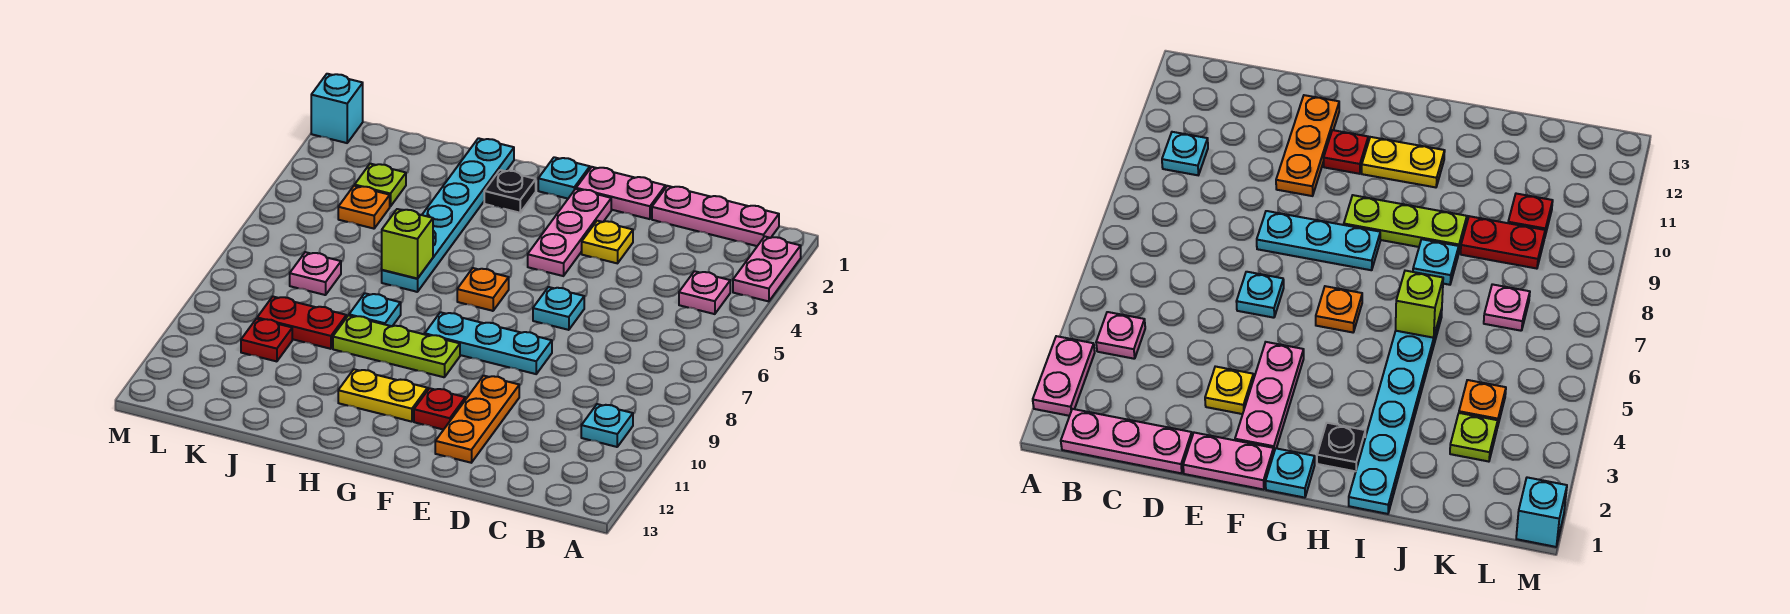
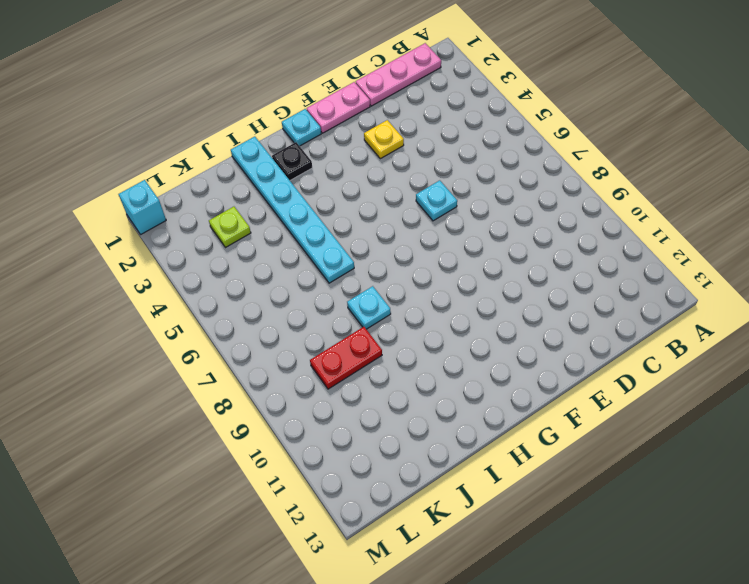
none -> pink 1x2 plate [733,237,801,301]
none -> pink 1x1 plate [679,271,730,314]
none -> cyan 1x1 plate [581,404,633,447]

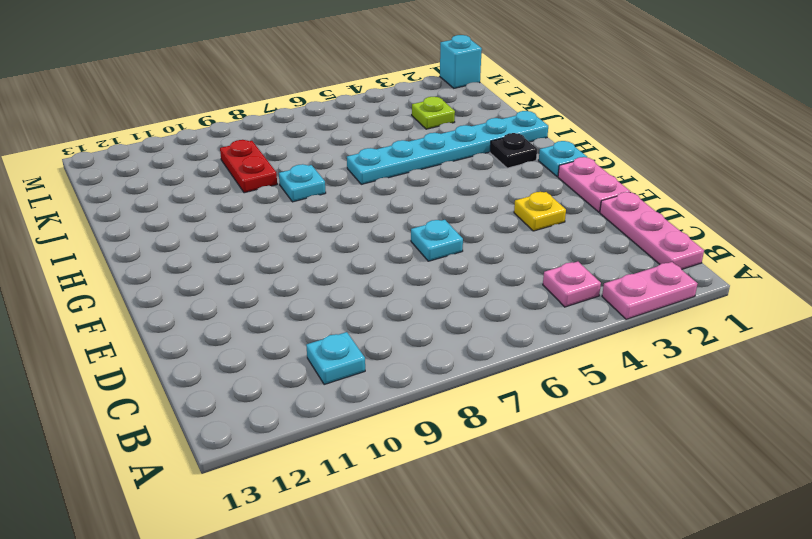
none -> cyan 1x3 plate [425,312,552,374]
none -> orange 1x3 plate [435,376,519,463]
none -> pink 1x3 plate [528,189,611,276]

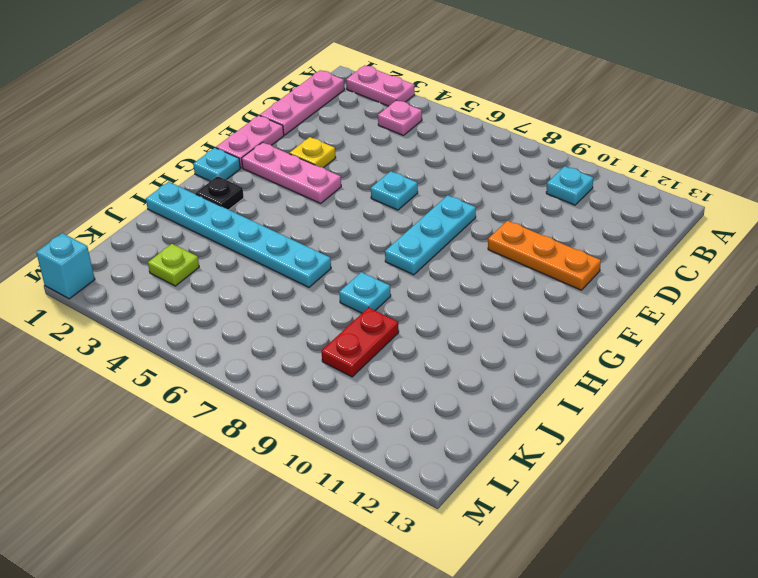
none -> red 1x1 plate [414,388,465,430]
none -> orange 1x1 plate [457,268,509,311]
none -> lime 1x3 plate [333,316,460,377]

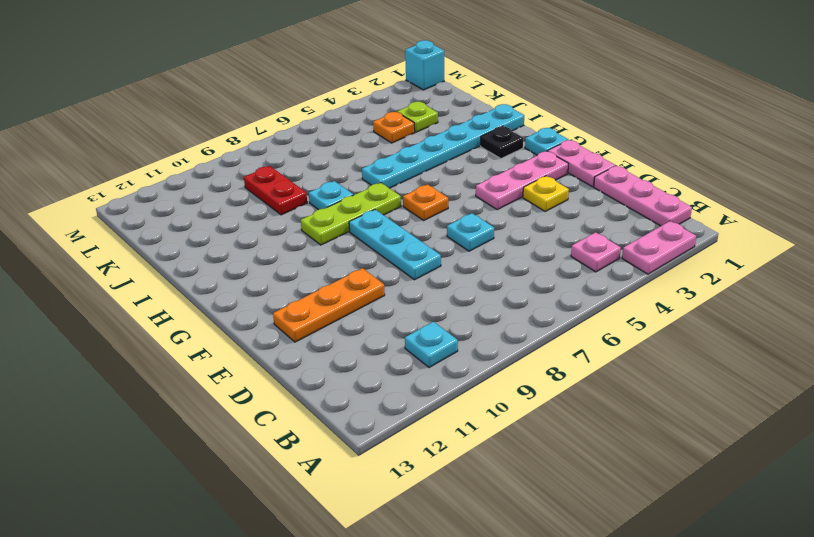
lime 1x3 plate [301,183,401,245] -> lime 1x3 plate turned to [333,316,460,377]
none -> red 1x1 plate [414,388,465,430]
none -> yellow 1x2 plate [338,369,428,422]
none -> pink 1x1 plate [290,252,341,295]

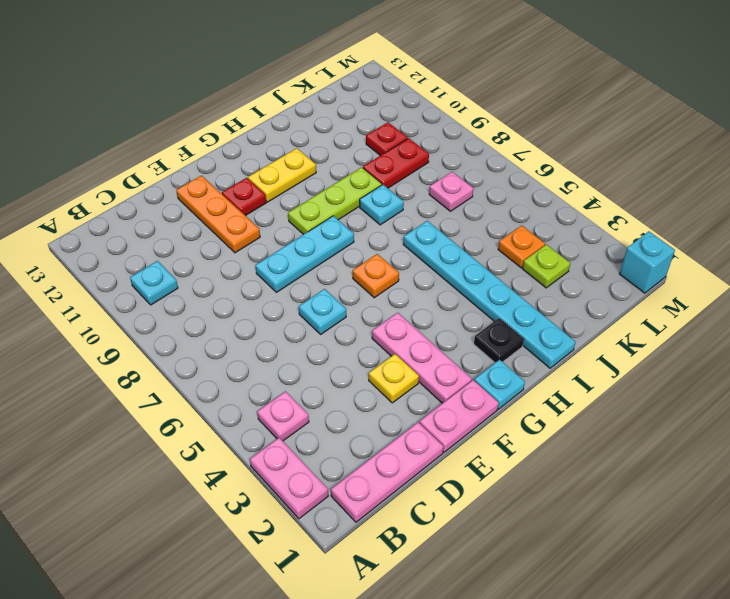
none -> lime 1x1 brick [382,209,433,279]

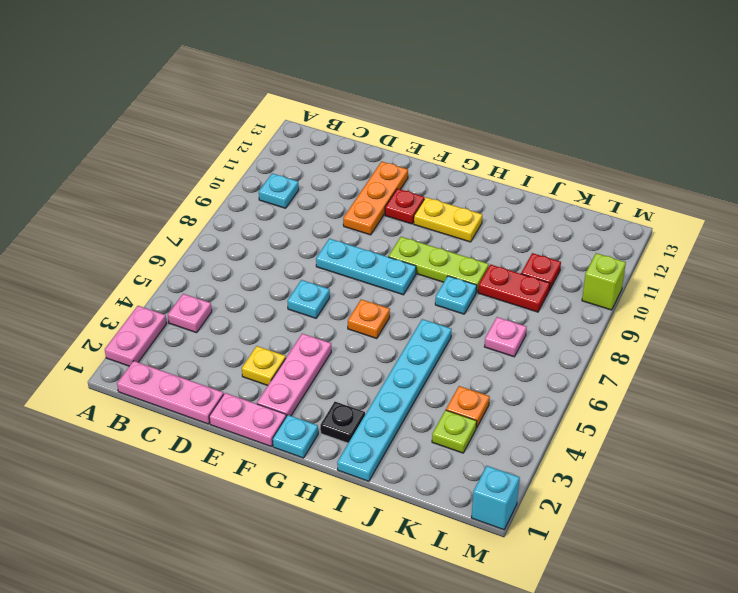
lime 1x1 brick [582,253,626,310] -> lime 1x1 brick moved to [382,209,433,279]

